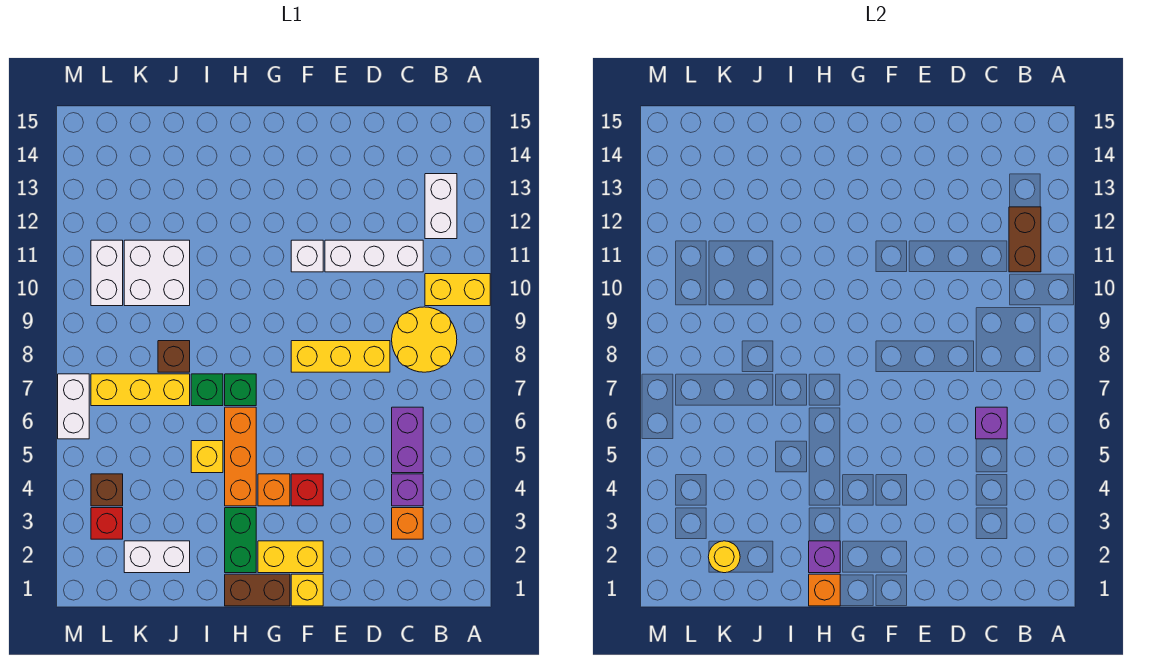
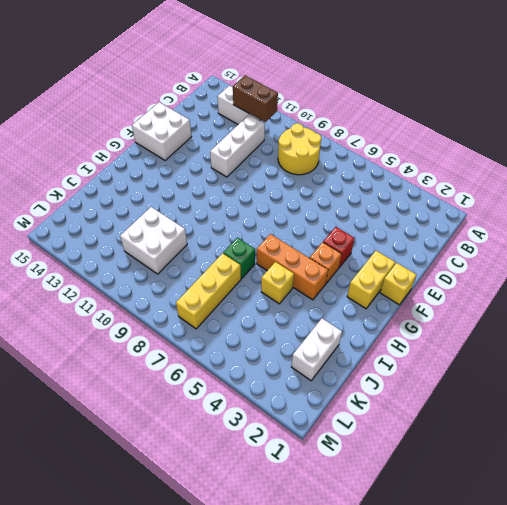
white 2x2 brick [132,102,192,160] -> none
none -> yellow 1x2 brick [425,274,490,306]
none -> orange 1x1 brick [392,508,423,539]
none -> purple 1x1 brick [392,474,423,506]
none -> purple 1x2 brick [392,407,423,473]

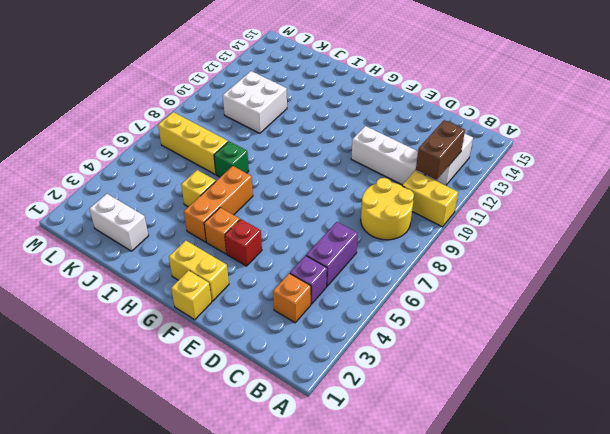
none -> yellow 1x3 brick [291,341,390,372]
none -> white 1x1 brick [291,240,323,272]
none -> brown 1x2 brick [225,574,290,606]
none -> green 1x2 brick [225,508,256,573]

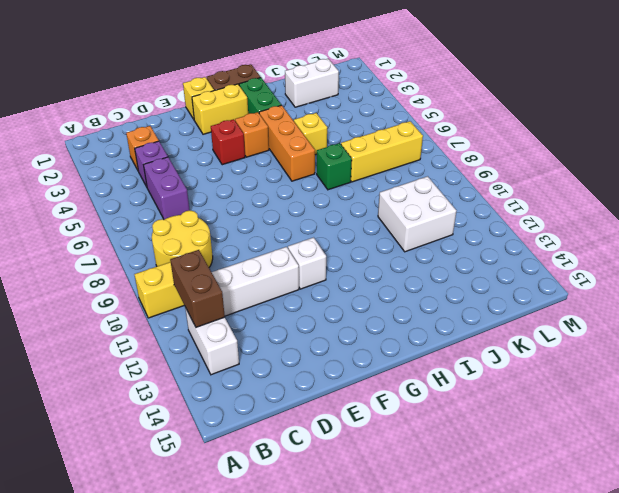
none -> yellow 1x3 brick [291,341,390,372]
none -> green 1x1 brick [225,374,256,406]
none -> brown 1x1 brick [158,341,190,372]
none -> red 1x1 brick [91,508,123,539]

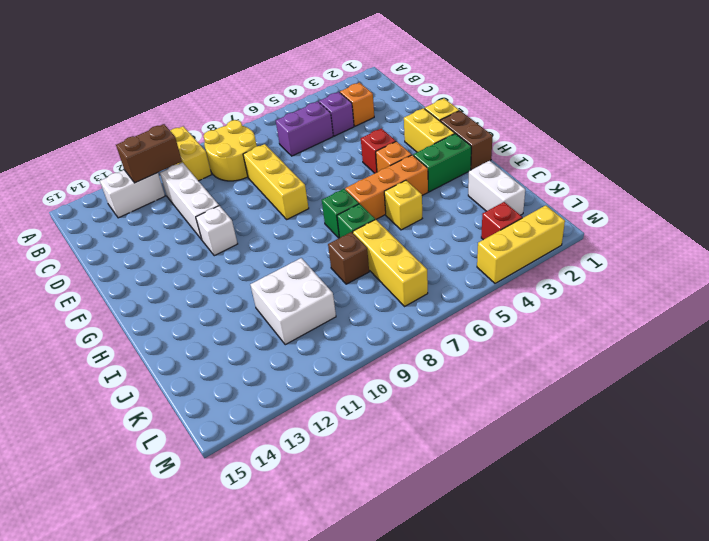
yellow 1x3 brick [477,205,565,283] -> none
none -> brown 1x1 brick [91,474,123,506]
none -> white 1x2 brick [91,240,123,306]
none -> white 1x2 brick [58,374,89,439]
none -> purple 1x1 brick [976,407,1007,439]

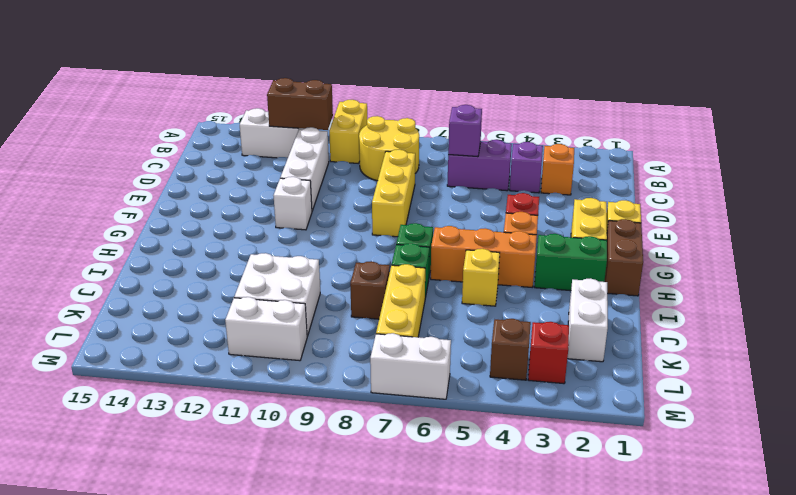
none -> orange 1x1 brick [809,574,840,606]
none -> purple 1x1 brick [809,541,840,573]
none -> yellow 1x1 round brick [708,541,740,573]

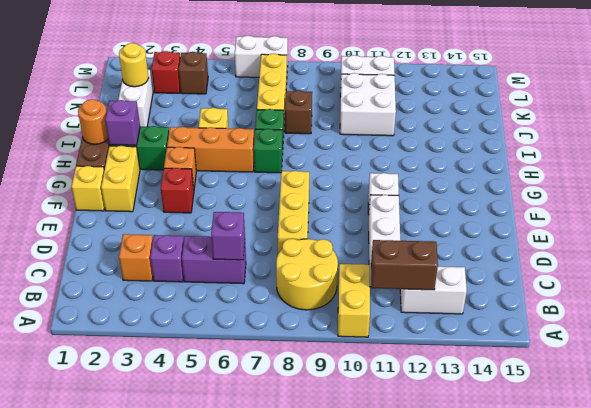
orange 1x1 round brick [78,99,108,144] -> orange 1x1 brick [809,574,840,606]

